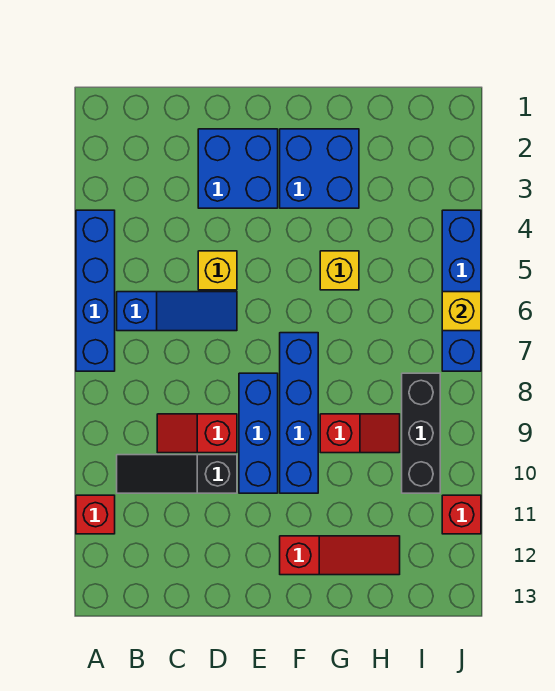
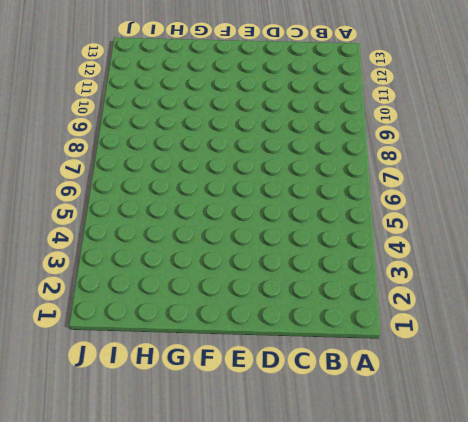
none -> blue 1x4 brick [76,210,115,371]
none -> red 1x1 brick [76,495,115,534]
none -> blue 1x3 slope [117,292,237,331]

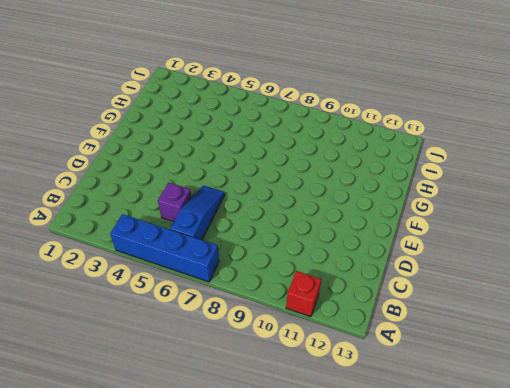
purple 1x1 brick [158,183,191,222] -> none
none -> black 1x3 slope [117,455,237,493]
none -> red 1x2 slope [157,414,237,453]
none -> blue 2x2 brick [198,129,278,208]

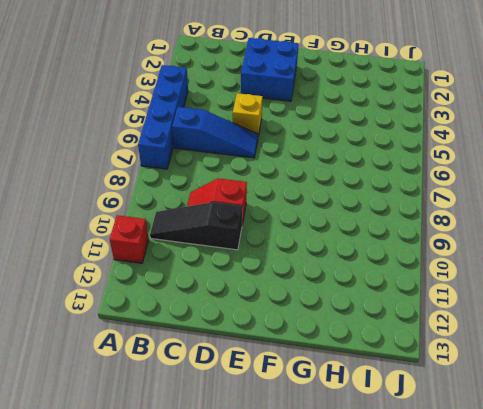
none -> blue 1x3 brick [239,373,278,493]
none -> blue 2x2 brick [280,129,359,208]
none -> blue 1x4 brick [280,333,318,493]

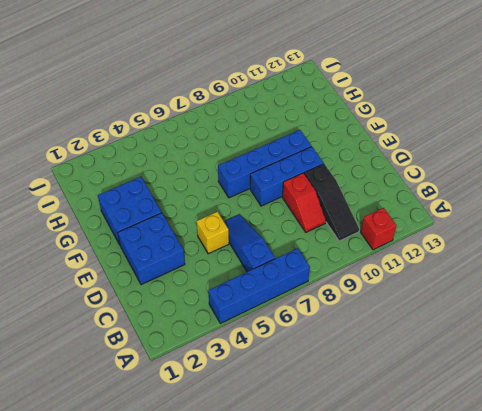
none -> red 1x3 slope [280,536,400,575]
none -> yellow 1x1 brick [320,251,359,290]
none -> red 1x2 slope [320,414,400,453]

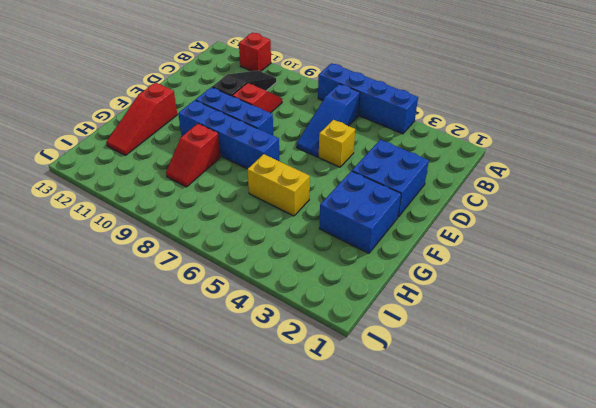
yellow 1x2 brick [247,154,310,216] -> yellow 1x1 brick [320,251,359,290]
none -> black 1x3 brick [402,373,440,493]
none -> blue 1x4 brick [442,210,481,371]
none -> red 1x1 brick [442,495,481,534]

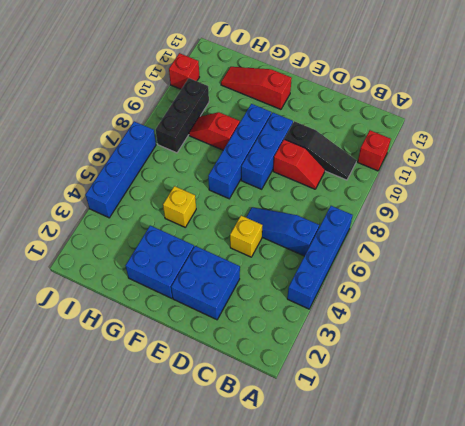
none -> yellow 1x1 brick [442,292,481,331]

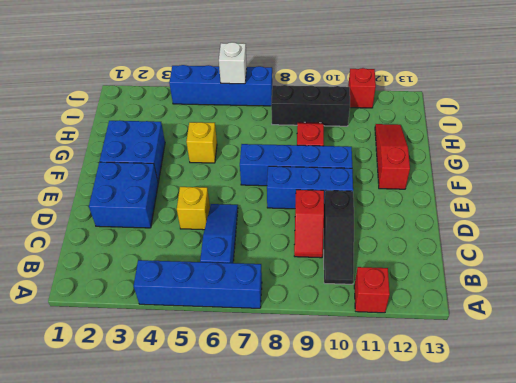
white 1x1 brick [219,42,247,84] -> yellow 1x1 brick [442,292,481,331]

